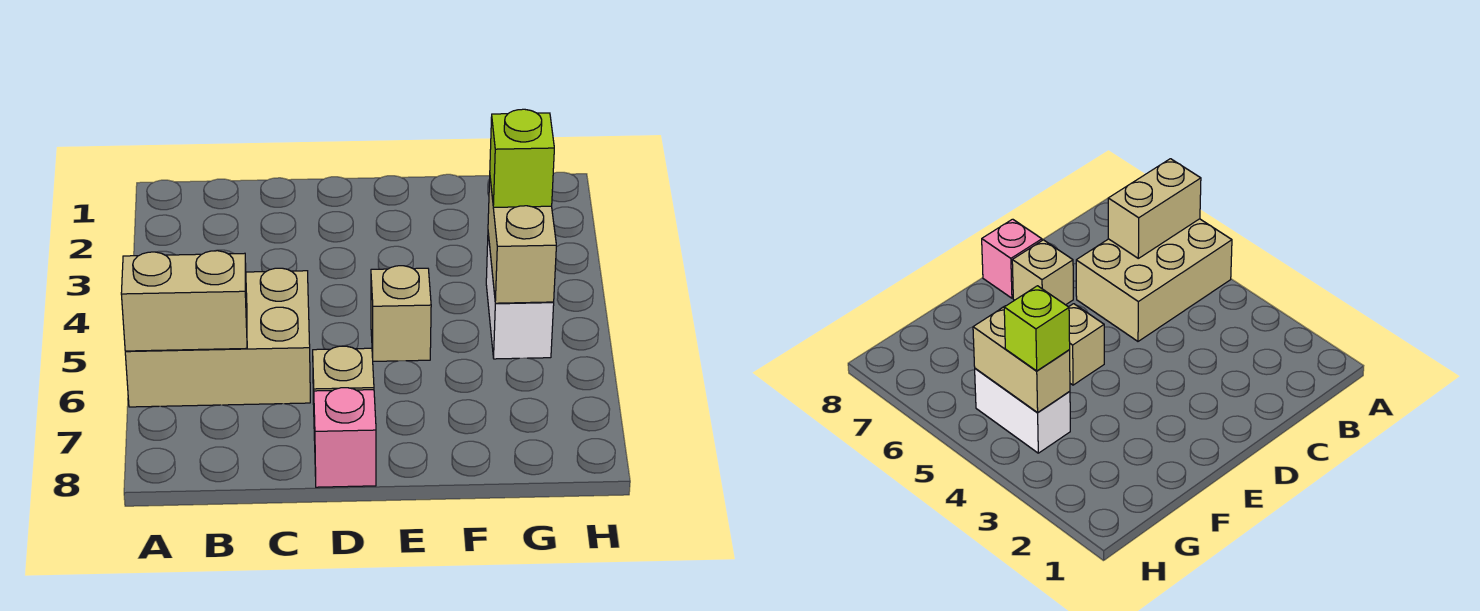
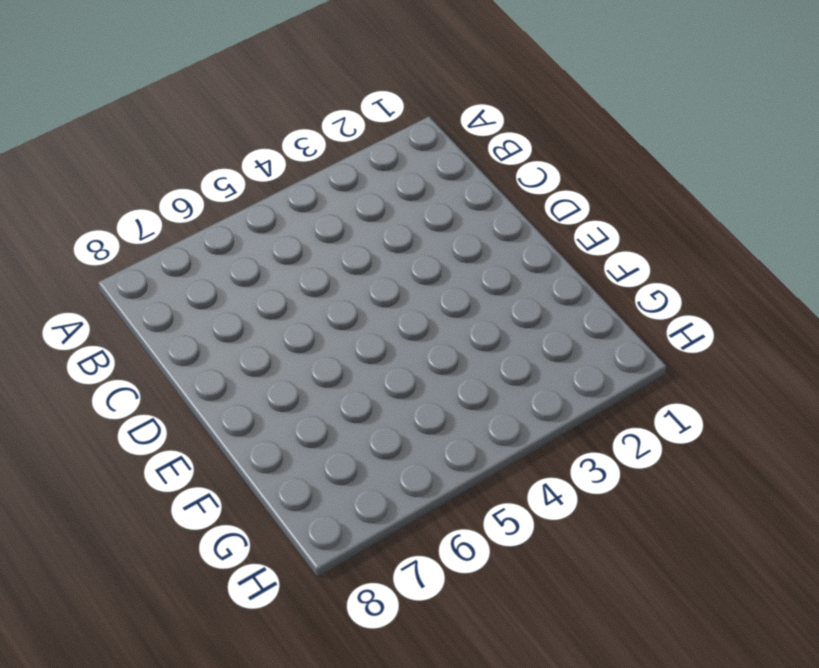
none -> tan 2x3 brick [125,268,310,407]
none -> tan 1x1 brick [313,346,374,440]

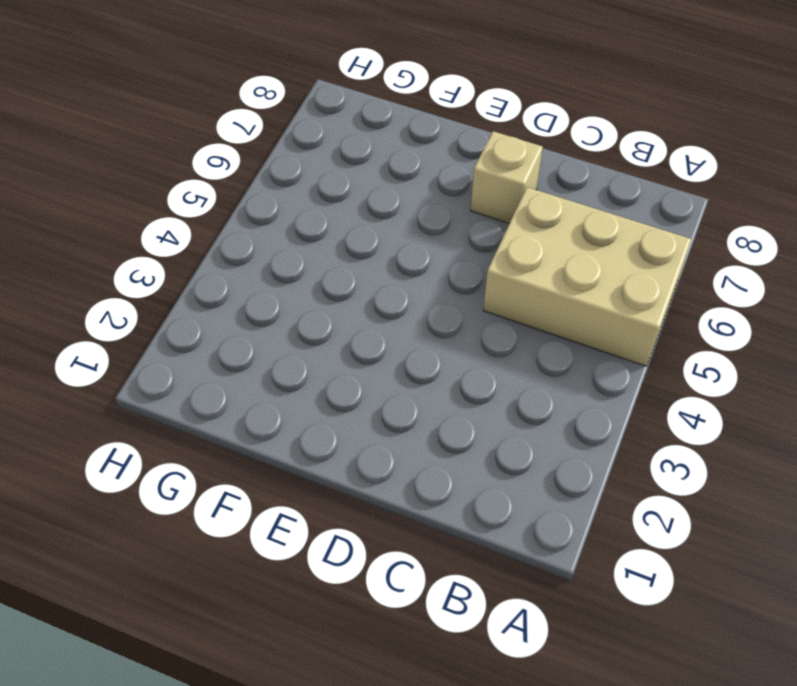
none -> pink 1x1 brick [314,388,376,487]
none -> tan 1x1 brick [371,266,431,361]

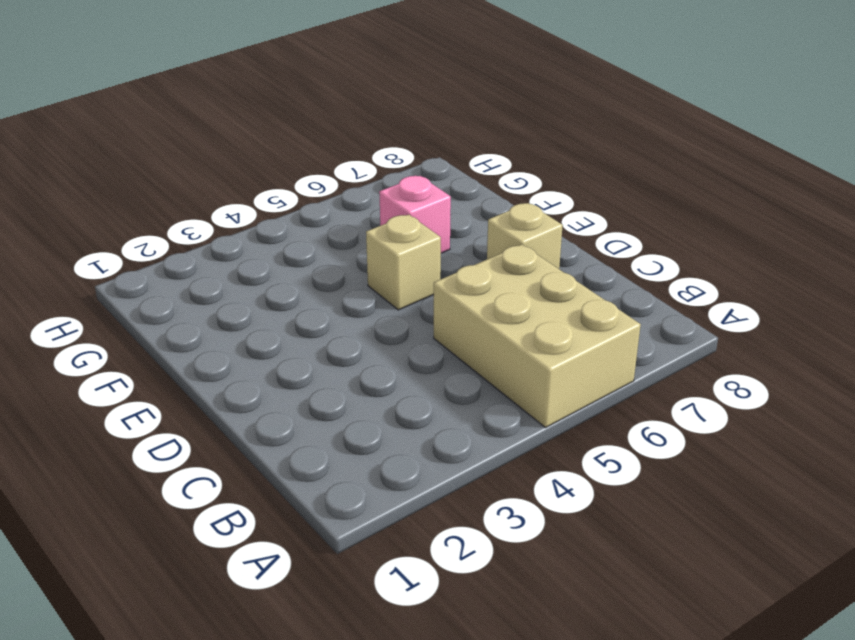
pink 1x1 brick [379,176,451,253] -> pink 1x1 brick moved to [314,388,376,487]
none -> white 1x2 brick [486,234,554,359]
none -> tan 1x2 brick [121,251,247,351]

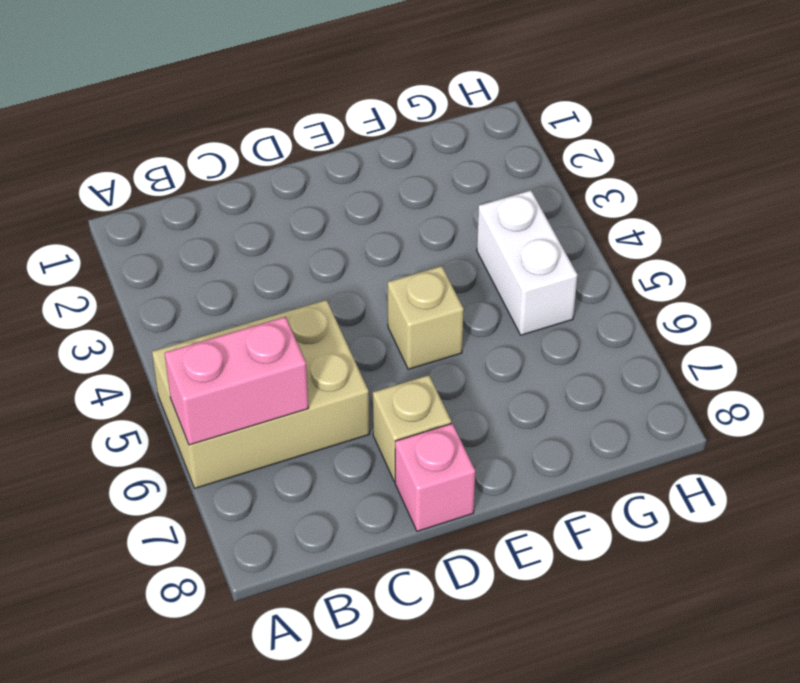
pink 1x2 brick [165,317,309,445] -> tan 1x2 brick [121,251,247,351]
none -> tan 1x2 brick [488,179,556,303]
none -> lime 1x1 brick [490,109,554,207]

